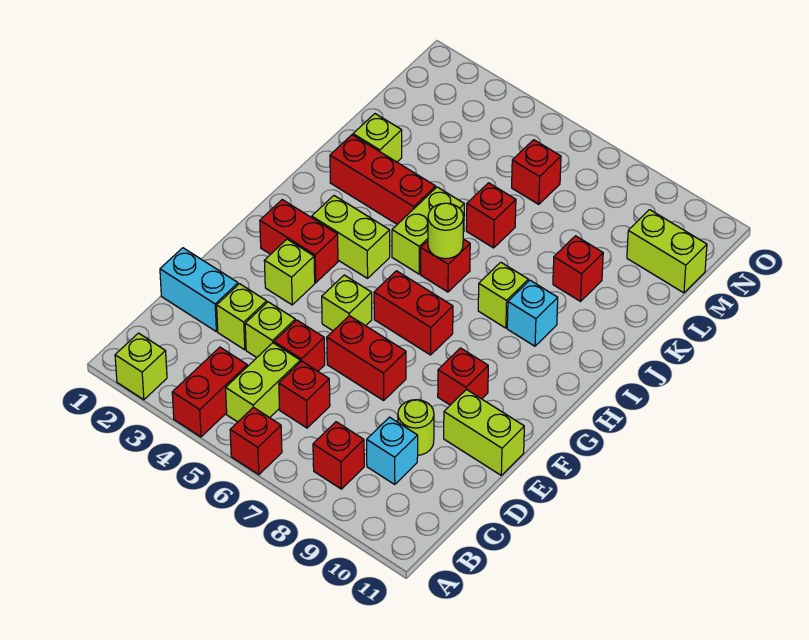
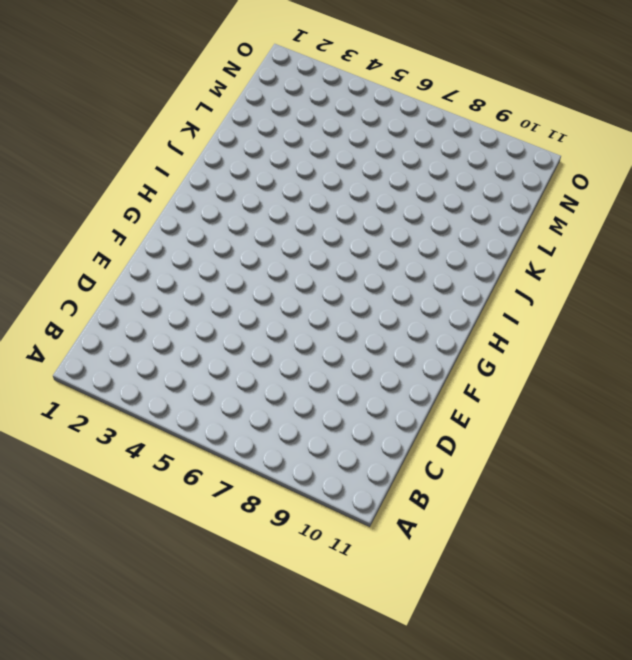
none -> lime 1x1 brick [115,333,167,400]
none -> red 1x2 brick [172,347,247,437]
none -> red 1x1 brick [230,407,282,475]
none -> lime 1x2 brick [226,343,300,422]

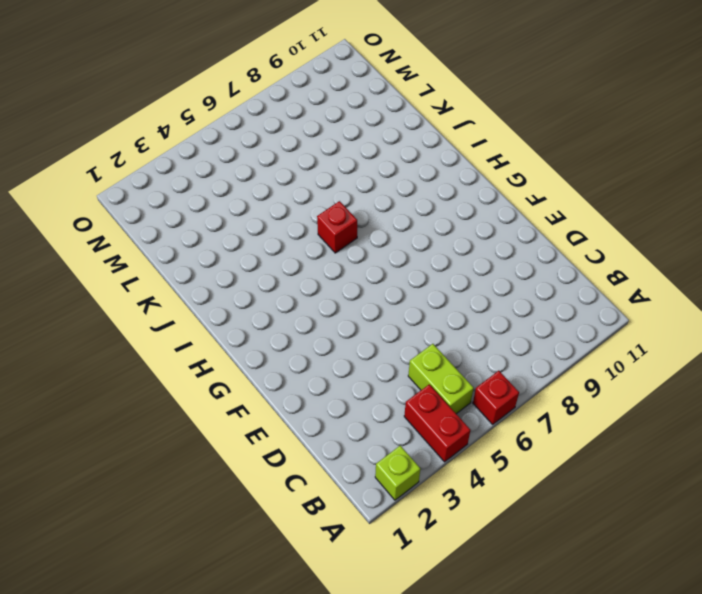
none -> red 1x1 brick [313,422,364,489]
none -> red 1x1 brick [279,361,330,428]
none -> cyan 1x1 brick [367,417,418,485]
none -> cyan 1x2 brick [160,248,238,331]

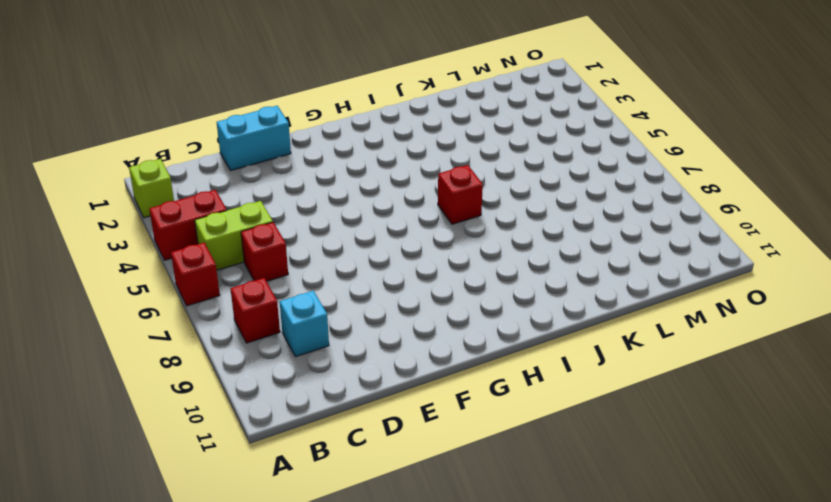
cyan 1x2 brick [217,106,291,171] -> cyan 1x2 brick turned to [160,248,238,331]
none -> lime 1x1 brick [217,284,267,350]
none -> lime 1x1 brick [245,302,295,358]
none -> red 1x1 brick [274,320,325,371]
none -> lime 1x1 round brick [398,400,434,455]

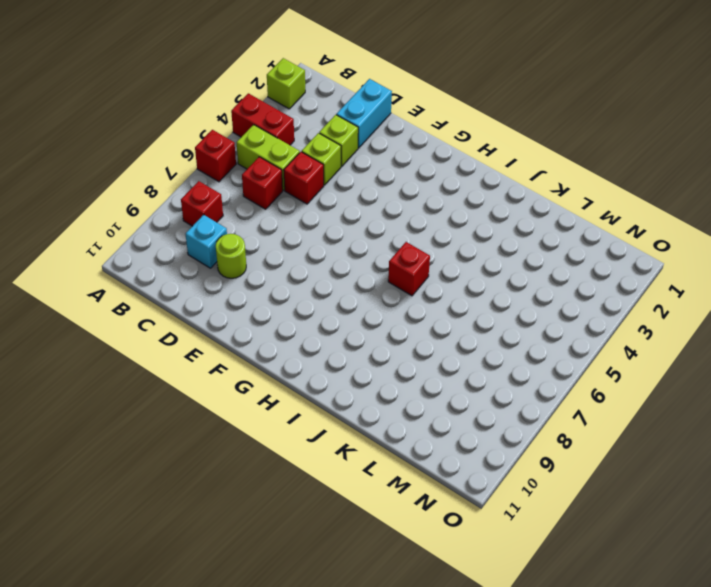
none -> red 1x2 brick [327,316,406,400]
none -> lime 1x2 brick [444,390,524,475]
none -> lime 1x1 brick [264,239,315,305]
none -> lime 1x1 brick [322,275,372,331]

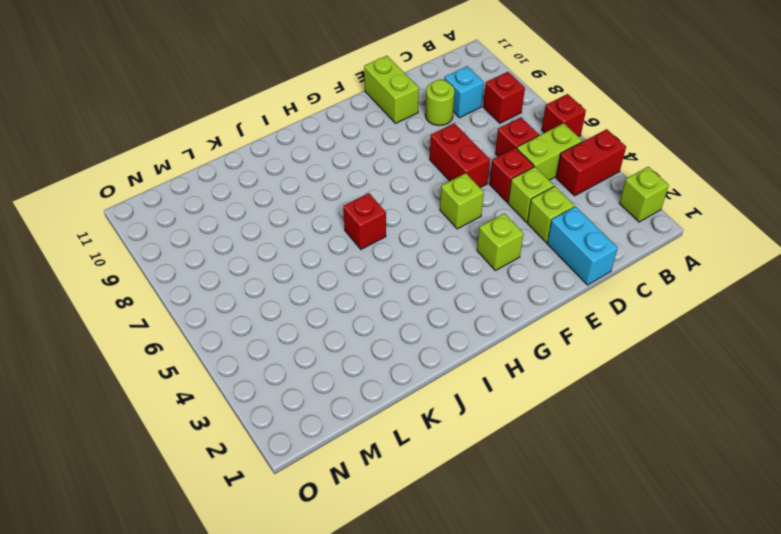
none -> red 1x1 brick [438,348,488,405]
none -> red 1x2 brick [260,200,338,283]
none -> red 1x2 brick [374,271,453,355]
none -> lime 1x2 brick [312,196,390,278]

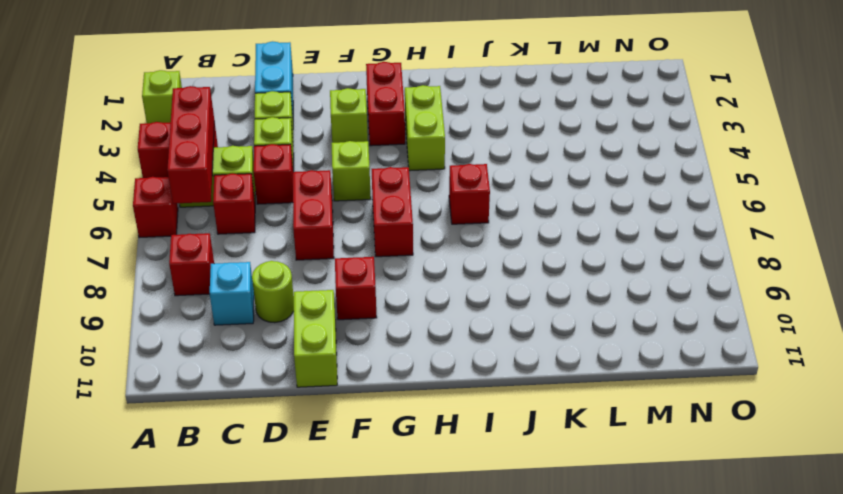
red 1x3 brick [167,86,214,204] -> red 1x3 brick moved to [330,135,436,224]
none -> lime 1x2 brick [392,187,464,274]
none -> lime 1x1 brick [478,262,528,328]
none -> cyan 1x1 brick [507,280,558,346]
none -> lime 1x1 brick [353,114,402,162]

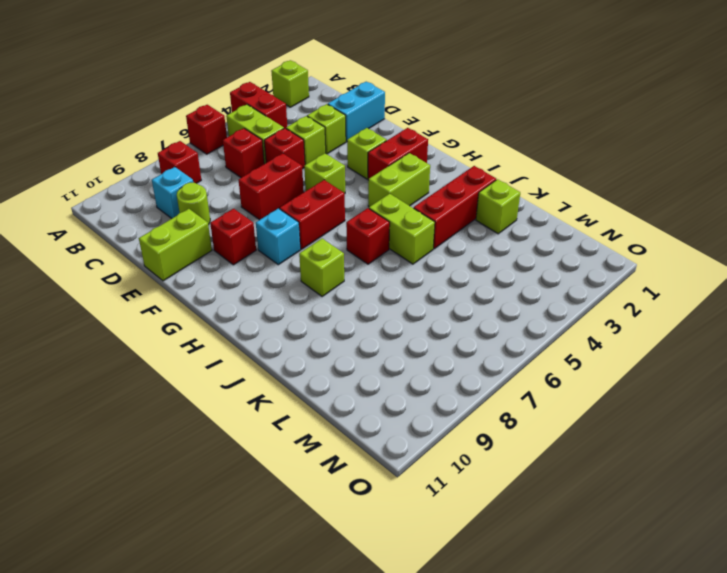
cyan 1x1 brick [256,208,300,265] -> cyan 1x1 brick moved to [507,280,558,346]
none -> red 1x1 brick [466,183,516,248]
none -> red 1x1 brick [553,236,603,301]
none -> red 1x1 brick [512,140,561,204]
none -> lime 1x2 brick [627,210,707,293]

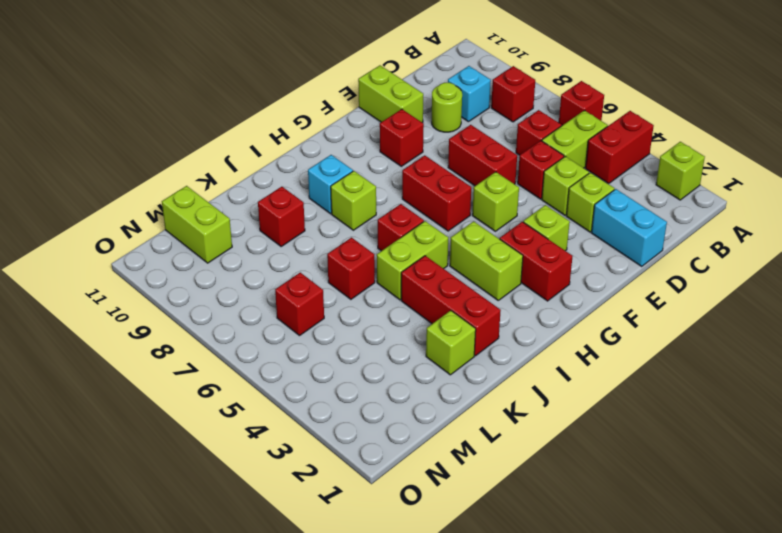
none -> lime 1x1 round brick [428,203,463,259]

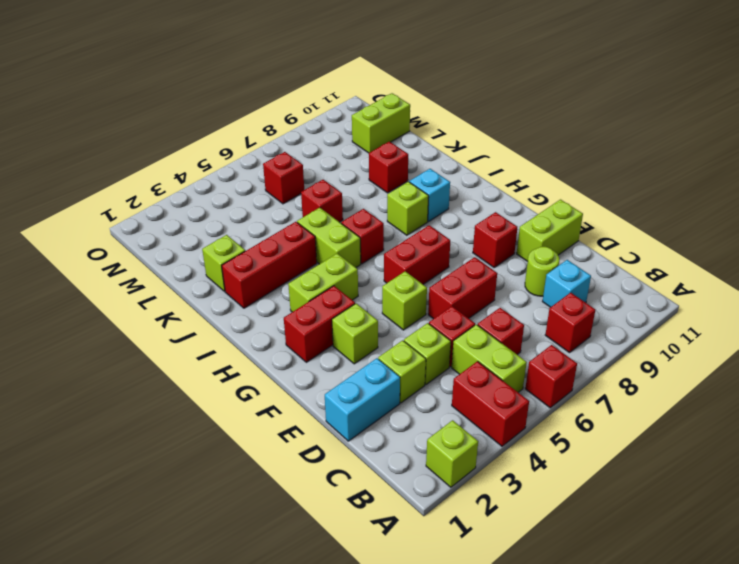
none -> lime 1x1 round brick [428,203,463,259]

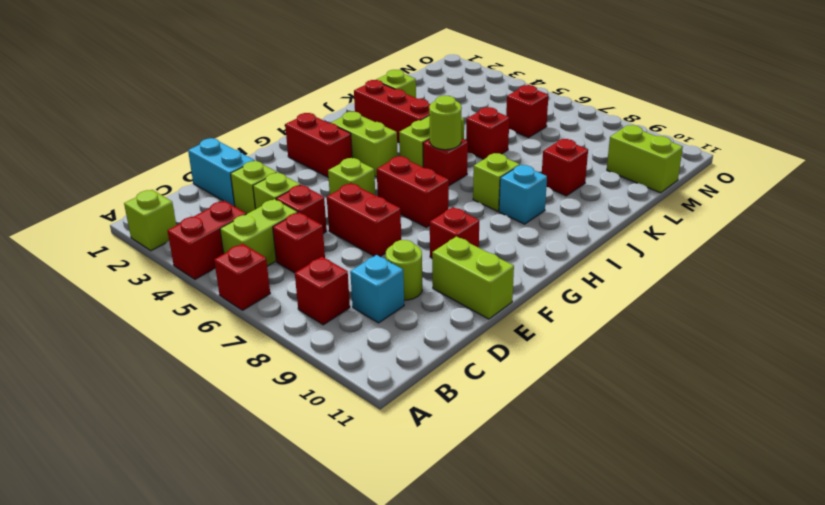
none -> lime 1x1 brick [264,239,315,305]

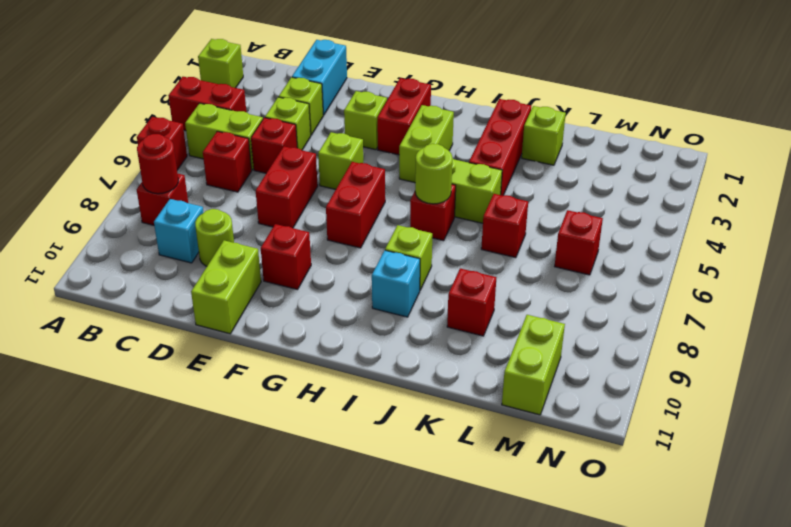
red 1x1 round brick [137,134,178,194] -> none

